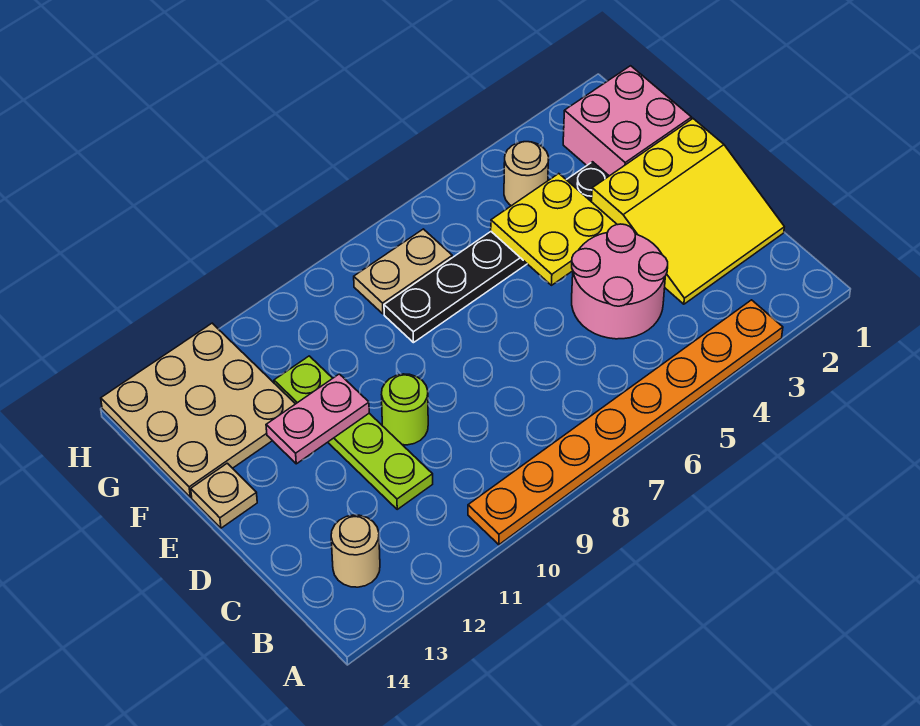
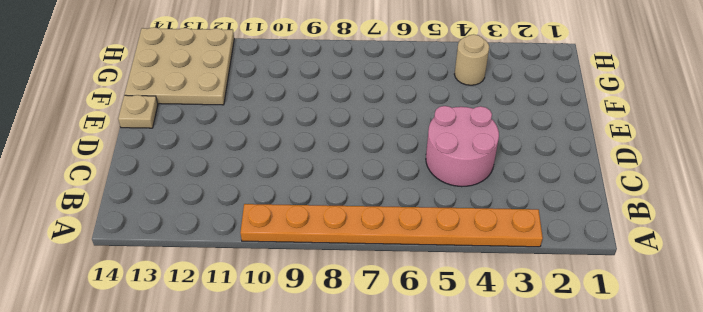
none -> tan 1x1 round brick [331,515,380,587]
none -> yellow 3x3 slope [592,119,784,304]
none -> lime 1x4 plate [274,356,433,509]

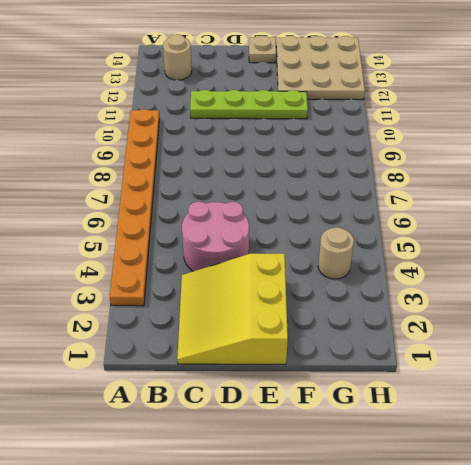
none -> lime 1x1 round brick [381,374,428,445]
none -> pink 2x2 brick [563,66,692,176]
none -> black 1x6 plate [384,162,609,343]

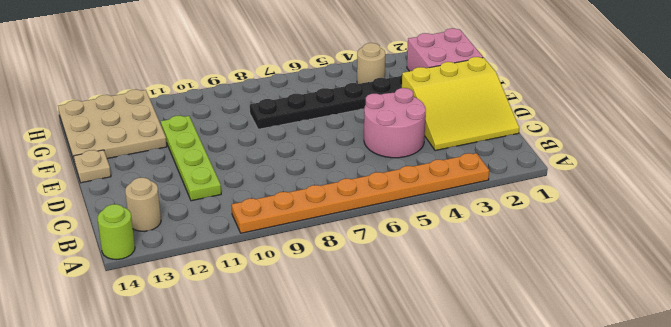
lime 1x1 round brick [97,204,135,260] -> lime 1x1 round brick moved to [381,374,428,445]
none -> tan 1x2 plate [354,229,452,314]
none -> yellow 2x2 plate [491,174,617,285]
none -> pink 1x2 plate [266,374,369,464]

